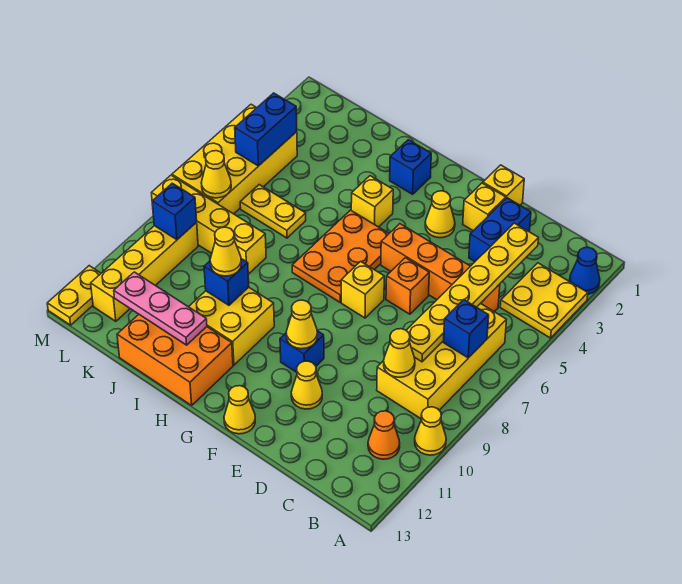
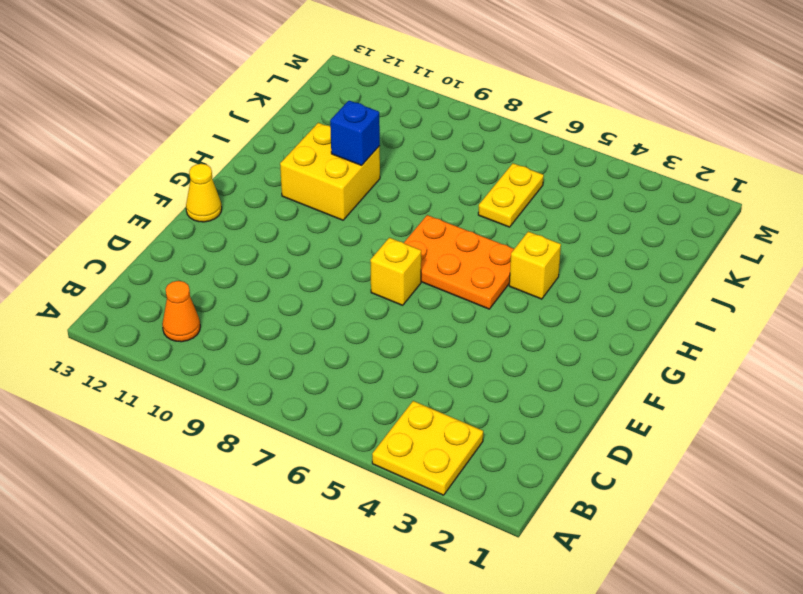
none -> blue 1x1 cone [570,247,600,294]
none -> yellow 1x1 cone [415,407,446,455]
none -> yellow 2x4 brick [377,303,506,419]
none -> orange 1x4 brick [381,224,500,312]

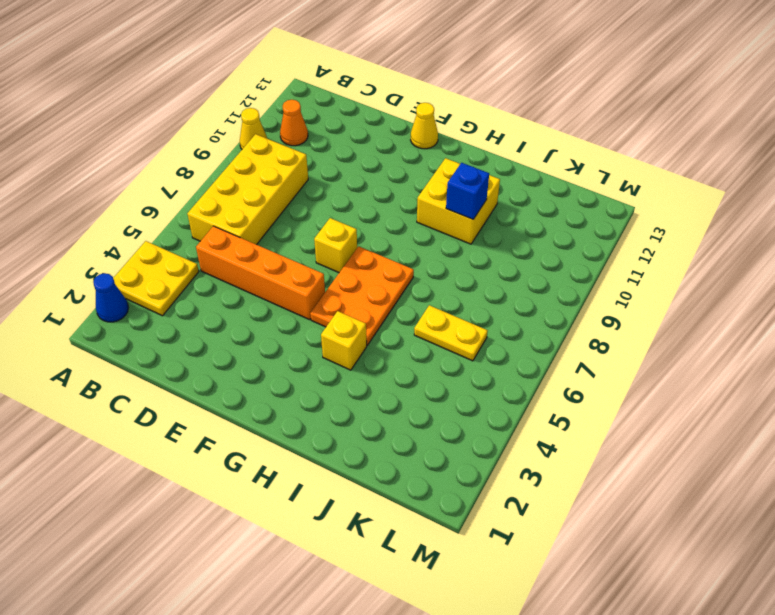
none -> blue 1x2 brick [469,198,531,262]
none -> yellow 1x1 brick [483,165,524,205]
none -> yellow 1x1 brick [463,183,506,231]
none -> orange 1x1 brick [386,258,429,314]

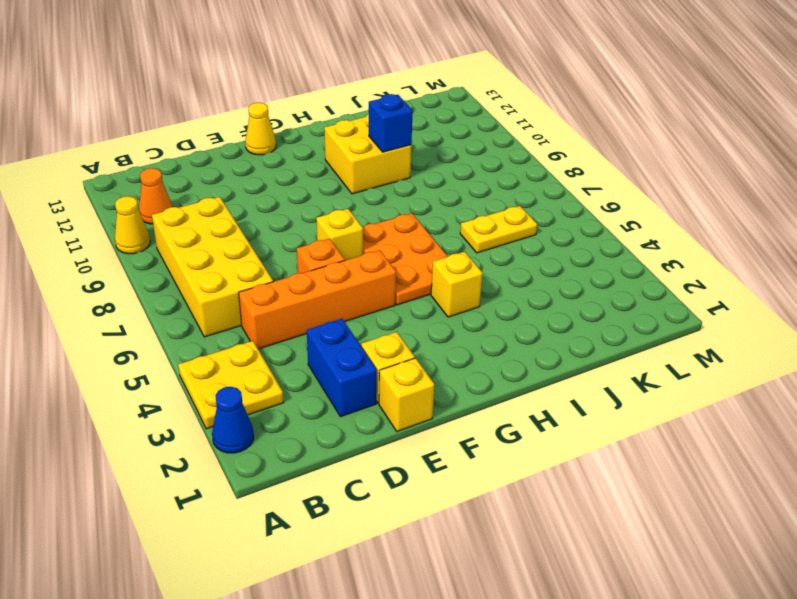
none -> yellow 1x1 cone [291,361,322,409]
none -> yellow 1x1 cone [425,191,455,238]
none -> blue 1x1 brick [280,331,324,372]
none -> blue 1x1 brick [390,140,431,194]

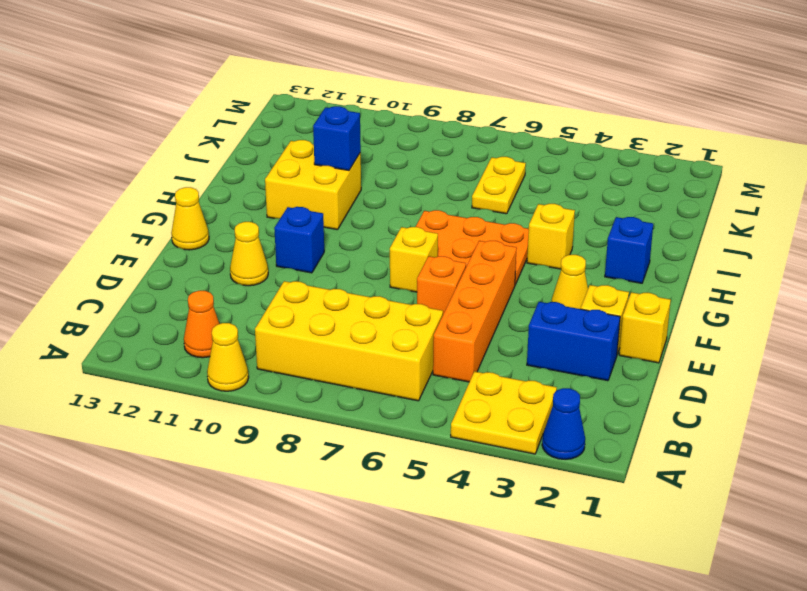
none -> orange 2x3 brick [117,315,233,405]
none -> yellow 1x4 brick [152,175,266,274]
none -> yellow 2x4 brick [172,104,297,214]
none -> yellow 1x4 brick [91,223,198,321]

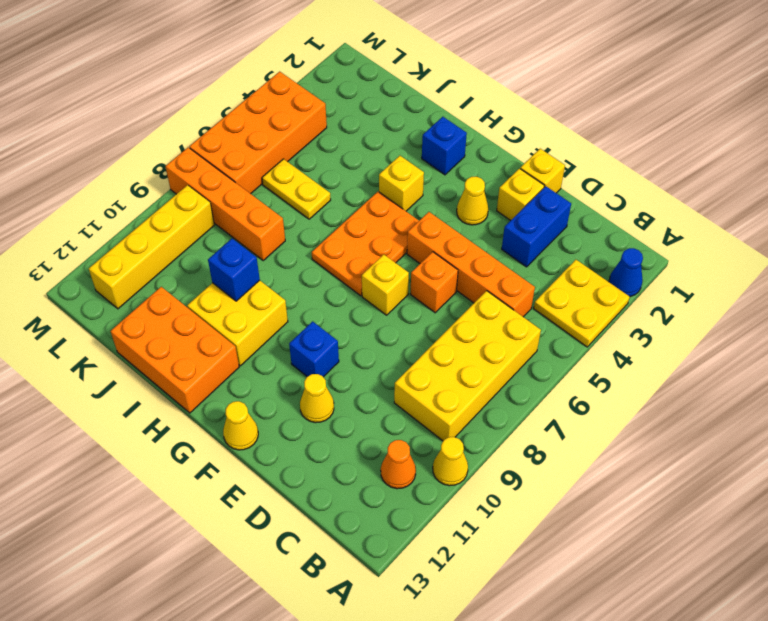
orange 1x4 brick [166,147,285,260] -> yellow 1x4 brick [152,175,266,274]
orange 2x4 brick [189,72,327,194] -> yellow 2x4 brick [172,104,297,214]
none -> yellow 1x2 plate [47,266,101,325]
none -> blue 1x1 brick [443,300,489,358]
none -> yellow 1x6 plate [406,223,539,362]
none -> yellow 1x1 cone [384,329,415,377]

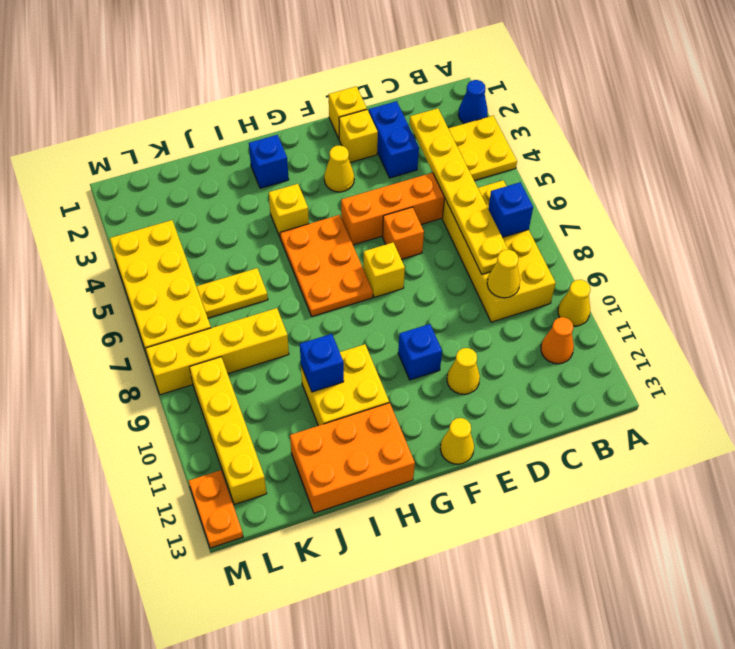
orange 1x2 plate [189,470,243,548] -> yellow 1x2 plate [47,266,101,325]
none -> yellow 1x1 cone [286,300,317,349]
none -> pink 1x3 plate [114,272,207,345]
none -> blue 1x2 brick [235,93,297,166]
none -> yellow 1x1 cone [201,151,231,198]

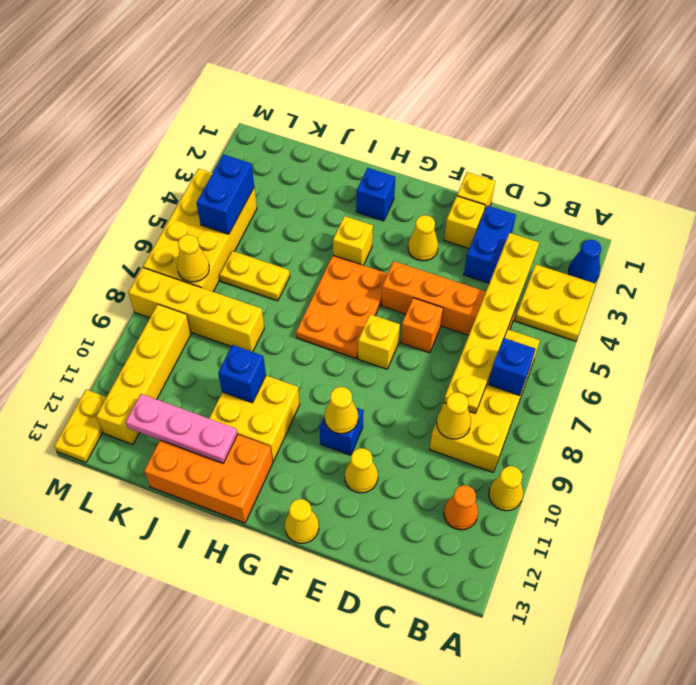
none -> blue 1x1 brick [152,183,197,240]
none -> yellow 1x1 cone [210,227,241,276]

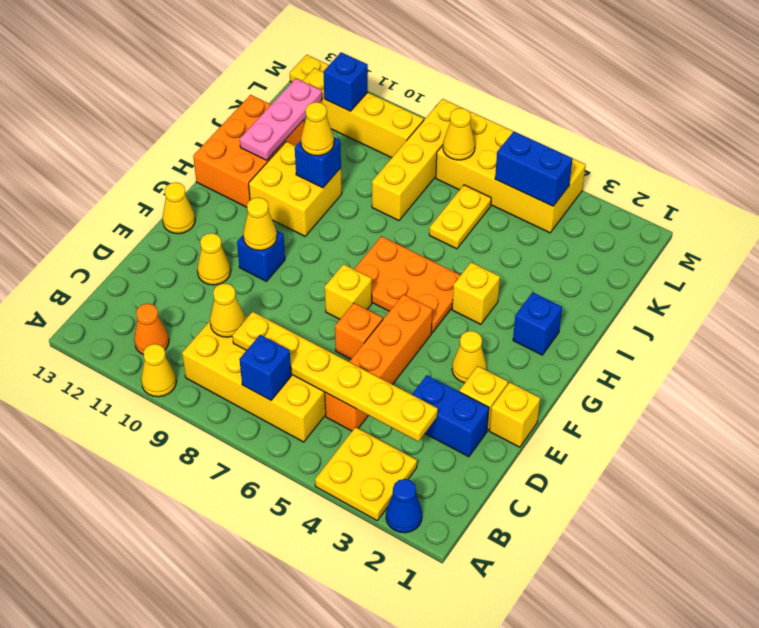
blue 1x1 brick [323,52,368,111] -> blue 1x1 brick moved to [152,183,197,240]

